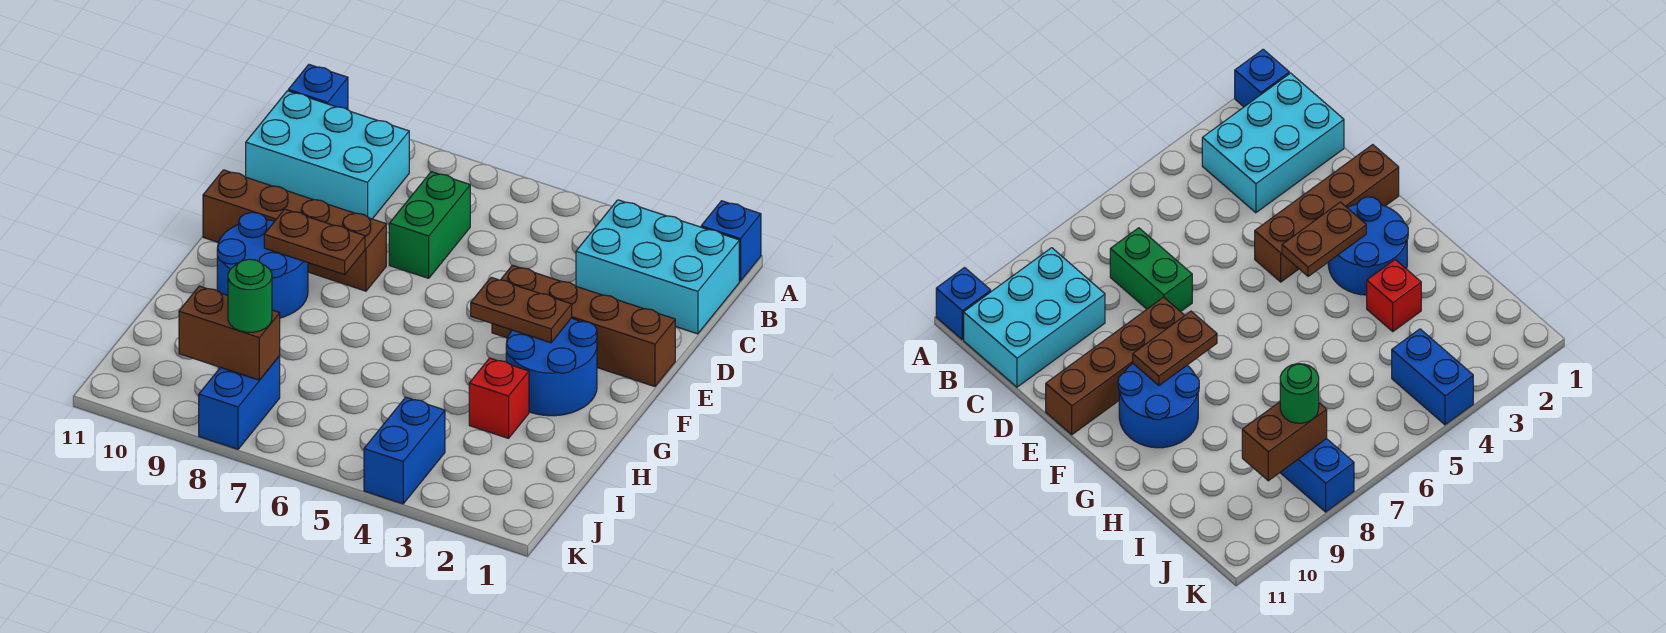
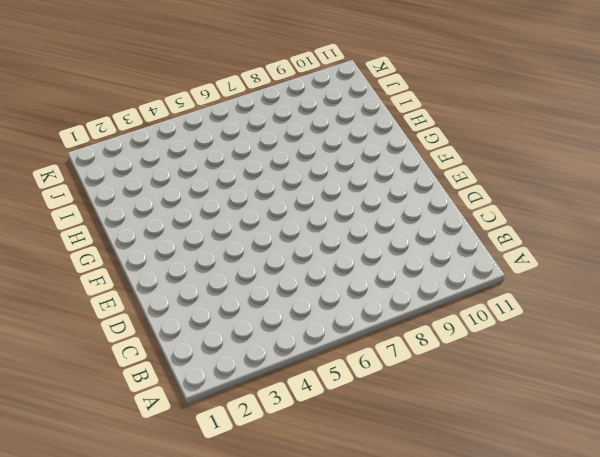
none -> blue 1x1 brick [701,201,761,281]
none -> blue 1x1 brick [288,65,348,110]
none -> cyan 2x3 brick [576,200,739,334]

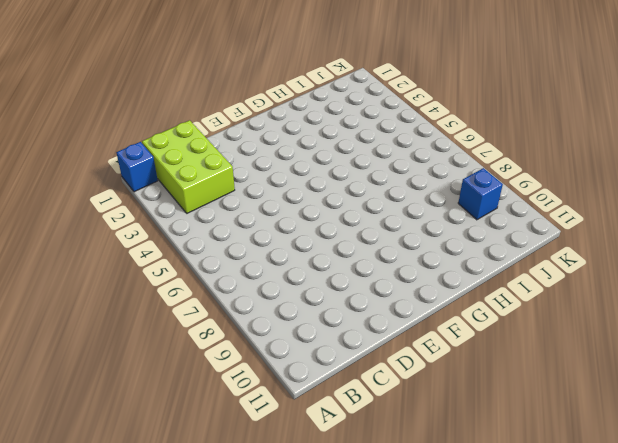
lime 2x3 brick [142,120,235,213] -> cyan 2x3 brick [576,200,739,334]
blue 1x1 brick [458,168,503,220] -> blue 1x1 brick moved to [288,65,348,110]
none -> cyan 2x3 brick [246,91,409,219]
none -> green 1x2 brick [389,172,470,278]
none -> brown 1x4 brick [492,265,675,386]

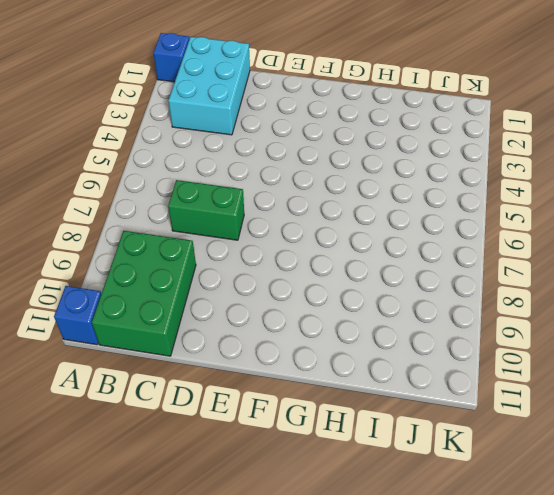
green 2x3 brick [92,231,196,356] -> cyan 2x3 brick [246,91,409,219]
none -> brown 1x4 brick [492,265,675,386]
none -> brown 1x4 brick [203,170,386,291]
none -> blue 2x2 round brick [506,318,597,416]

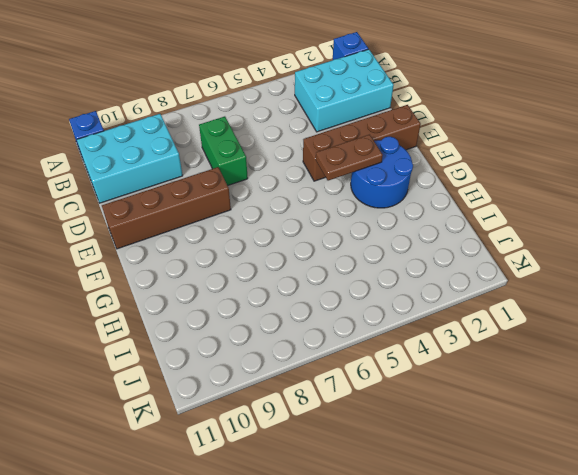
none -> blue 2x2 round brick [217,212,308,318]
none -> red 1x1 brick [469,358,529,438]
none -> blue 1x2 brick [364,397,445,504]

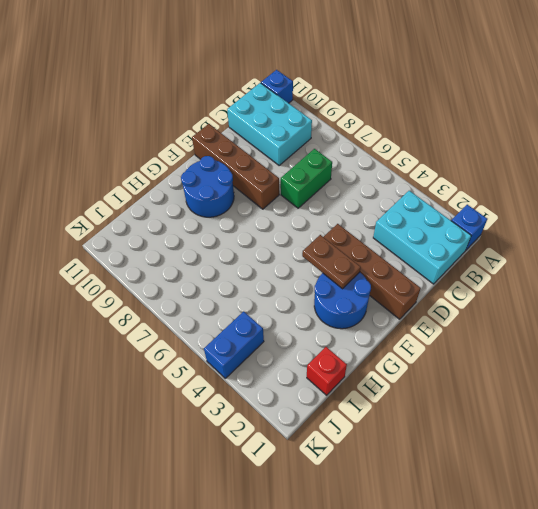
red 1x1 brick [307,347,347,395] -> red 1x1 brick moved to [469,358,529,438]
none -> blue 1x2 brick [199,356,280,449]
none -> brown 1x2 plate [264,209,365,275]
none -> brown 1x2 brick [179,286,280,380]

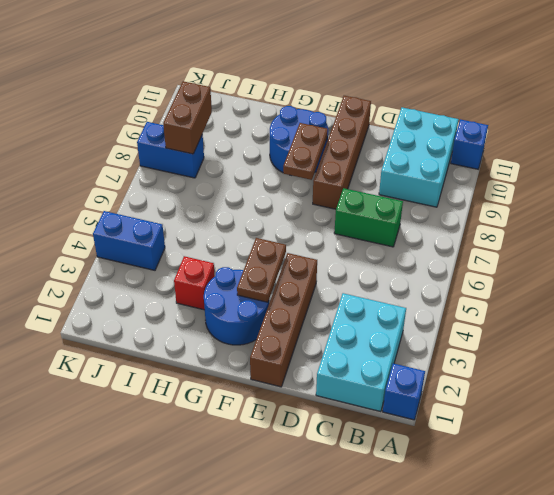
none -> green 1x1 round brick [228,259,272,332]

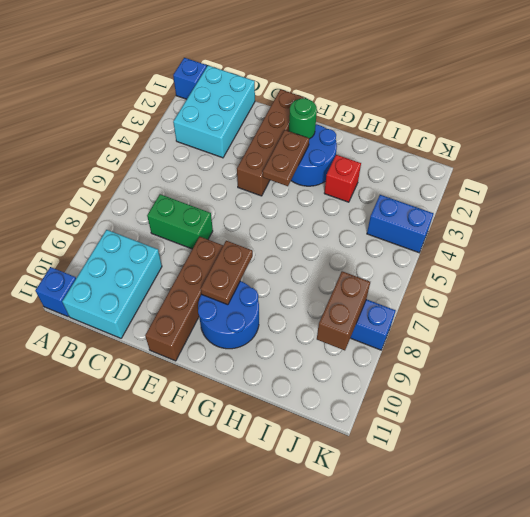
green 1x1 round brick [289,98,317,139] -> green 1x1 round brick moved to [228,259,272,332]

